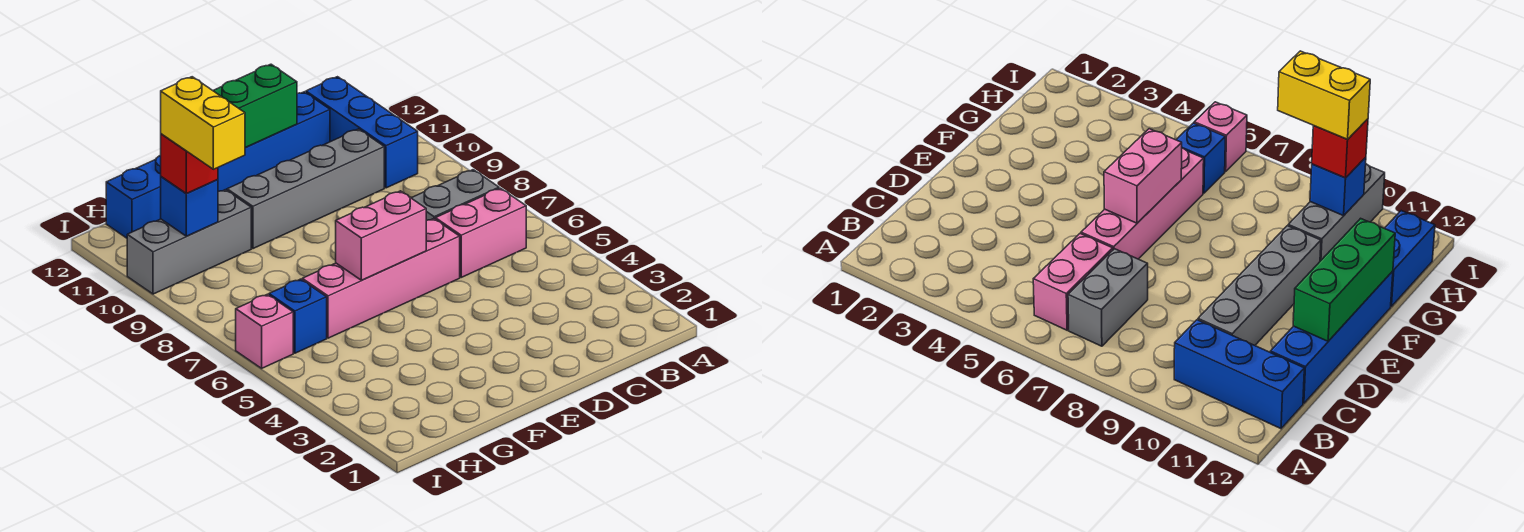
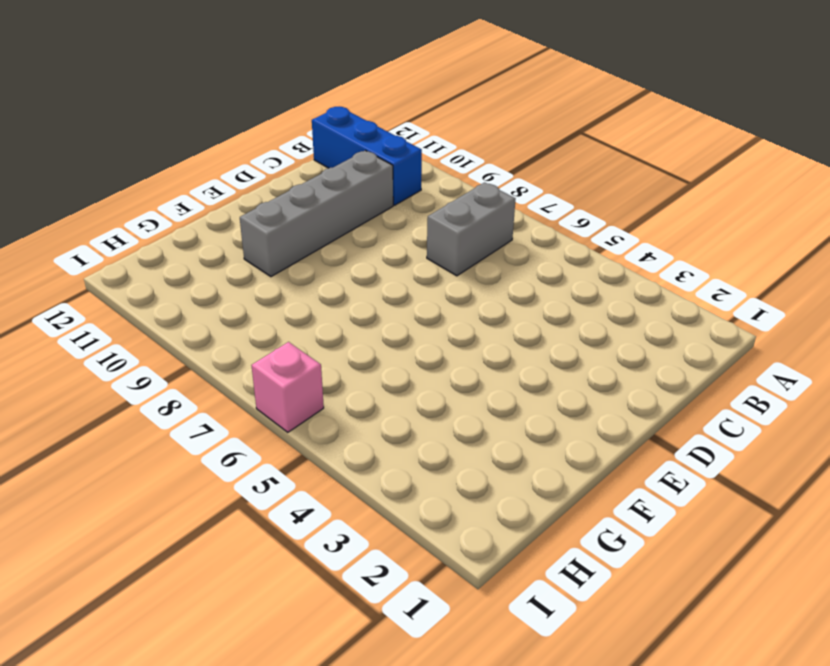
none -> pink 1x2 brick [435,188,526,277]
none -> blue 1x4 brick [218,92,330,191]
none -> pink 1x4 brick [302,219,460,338]

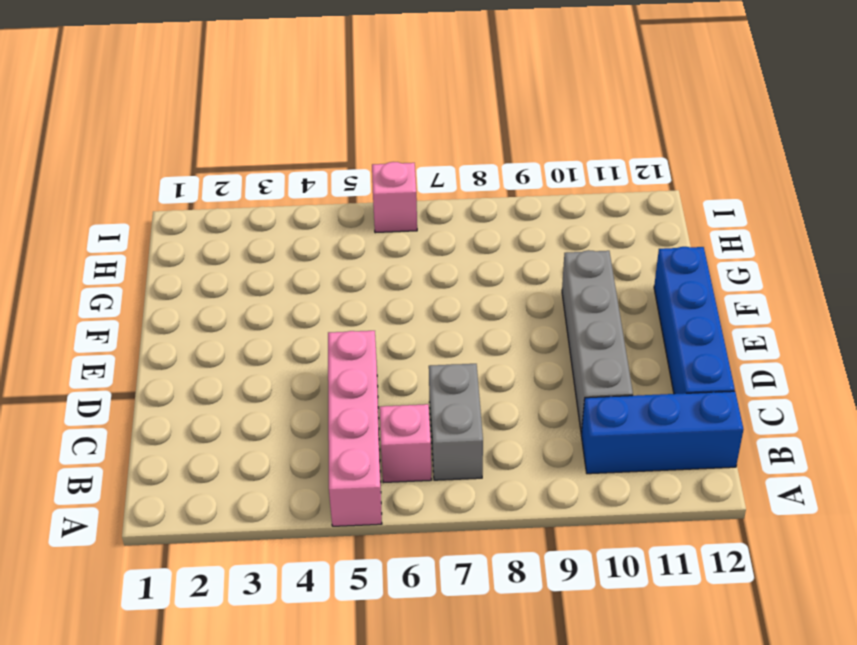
pink 1x4 brick [328,331,382,526] -> pink 1x4 brick moved to [302,219,460,338]
pink 1x1 brick [380,404,432,483] -> pink 1x2 brick [435,188,526,277]
none -> grey 1x3 brick [127,190,251,294]
none -> blue 1x2 brick [106,155,161,238]
none -> blue 1x1 brick [269,279,327,353]

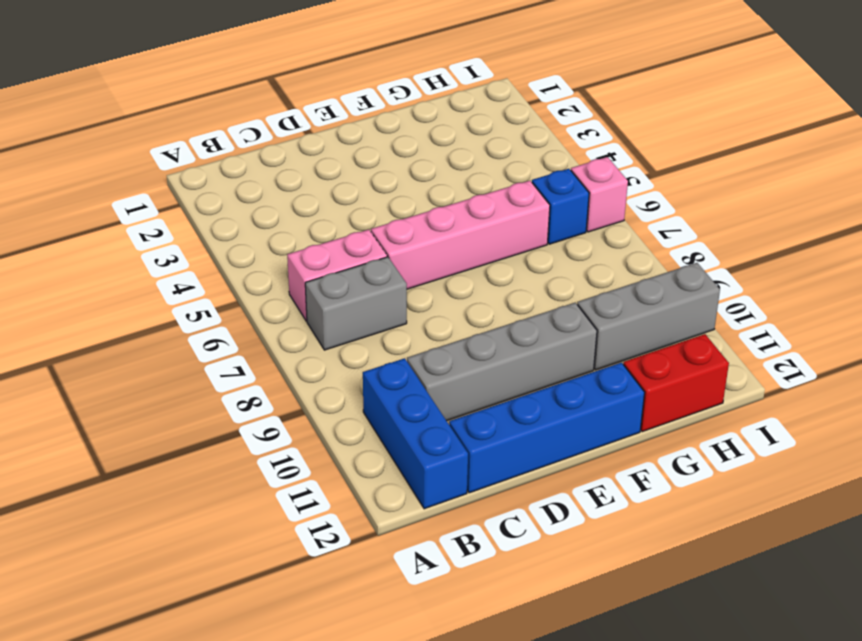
red 1x2 brick [623,334,729,432] -> blue 1x2 brick [106,155,161,238]
none -> green 1x3 brick [213,64,297,148]
none -> pink 1x2 brick [336,191,426,280]
none -> blue 1x1 brick [161,177,218,236]

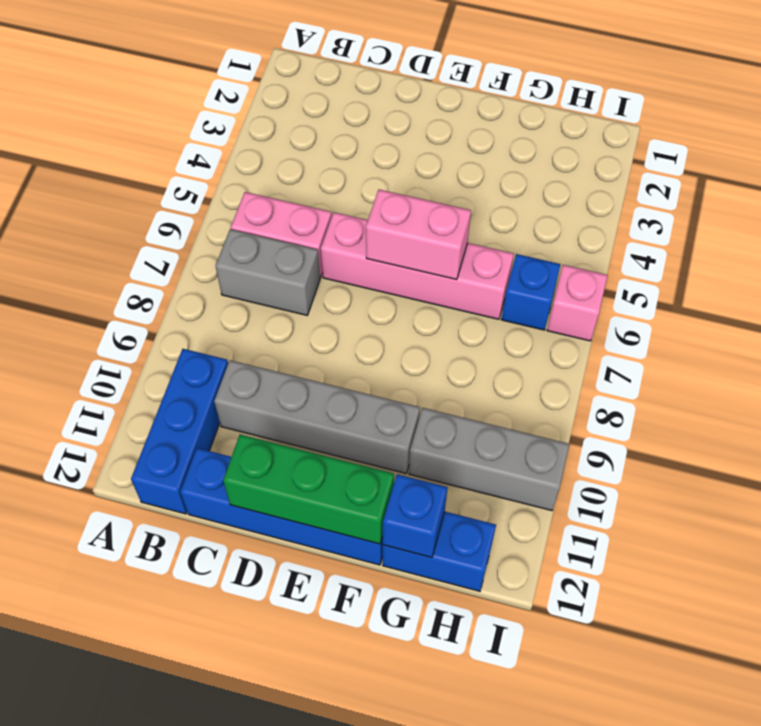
blue 1x1 brick [383,474,448,557] -> blue 1x1 brick moved to [161,177,218,236]
none -> red 1x1 brick [161,134,218,193]
none -> yellow 1x2 brick [161,77,245,169]

